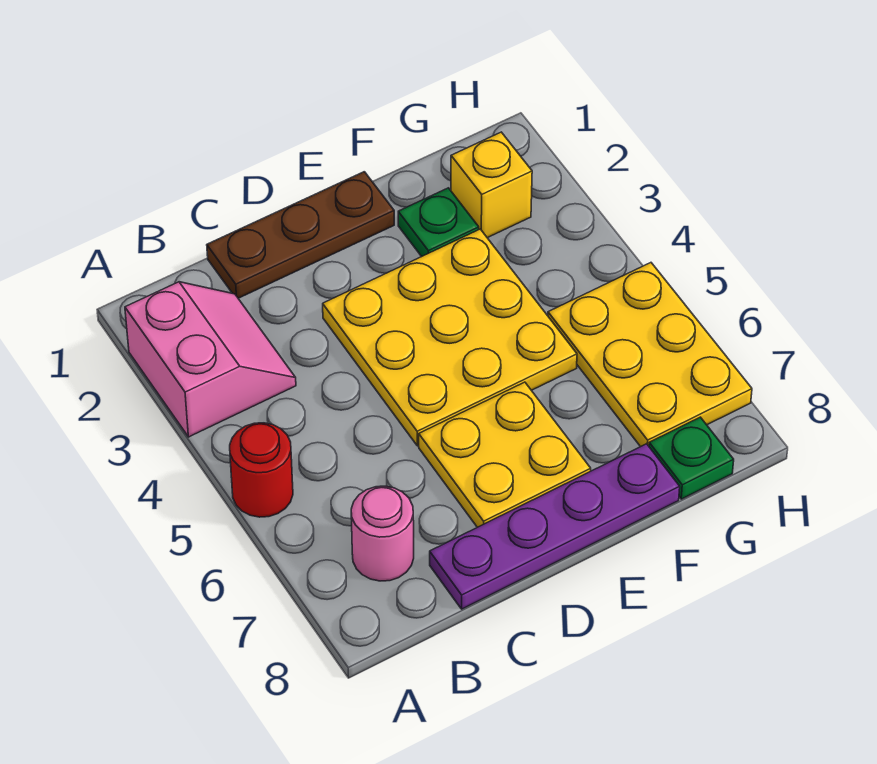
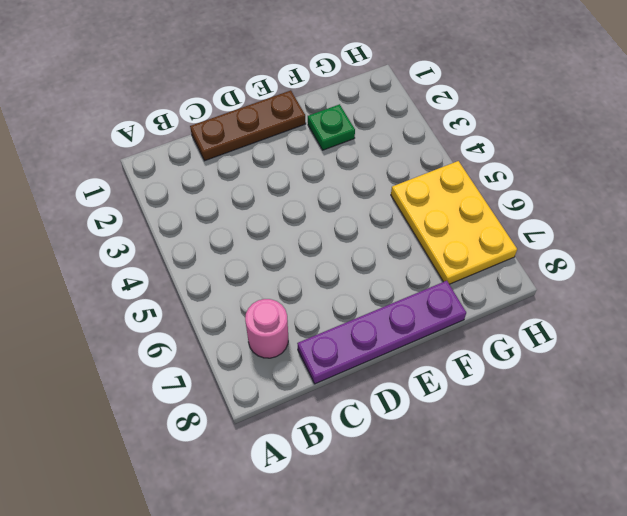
none -> pink 2x2 slope [125,282,296,437]
none -> red 1x1 round brick [230,423,293,517]

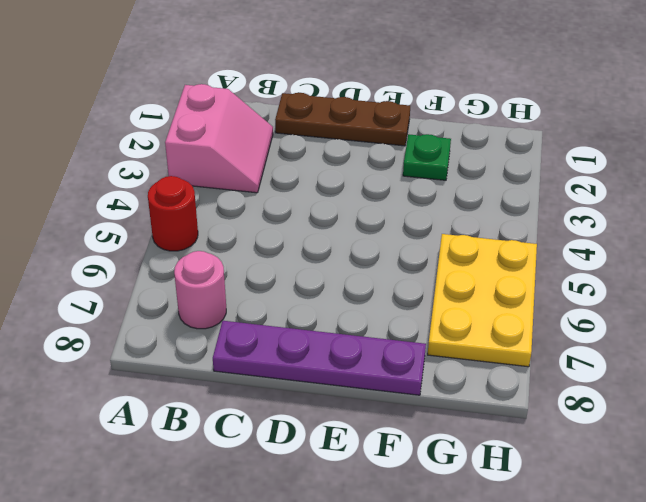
none -> yellow 3x3 plate [323,229,577,446]
none -> yellow 2x2 plate [419,382,591,527]

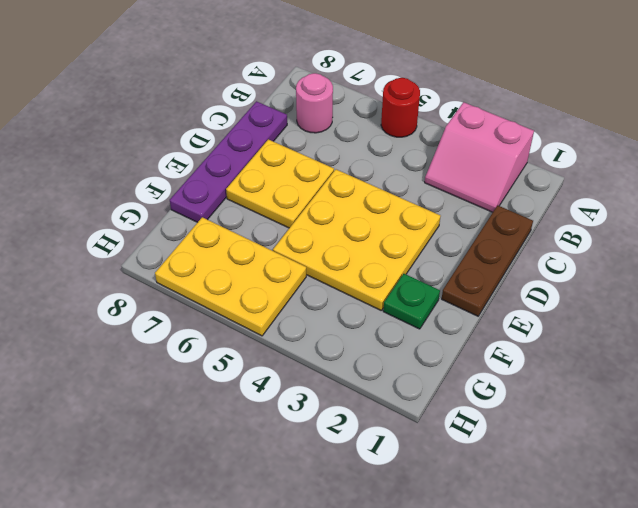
none -> yellow 1x1 brick [451,132,532,238]
none -> green 1x1 plate [649,417,734,499]

